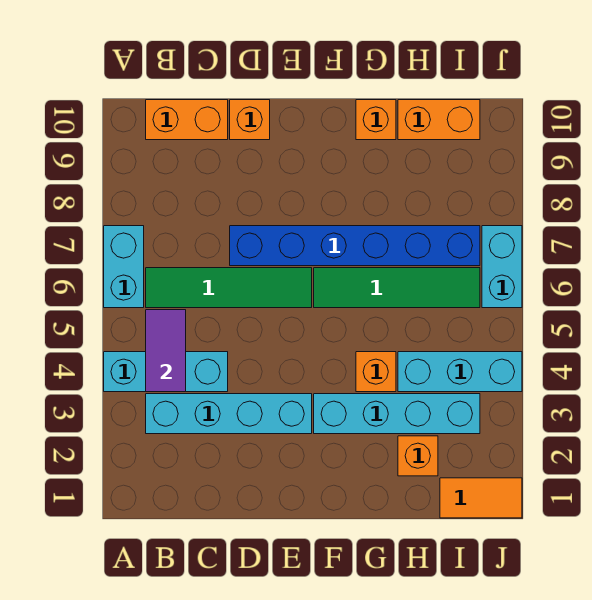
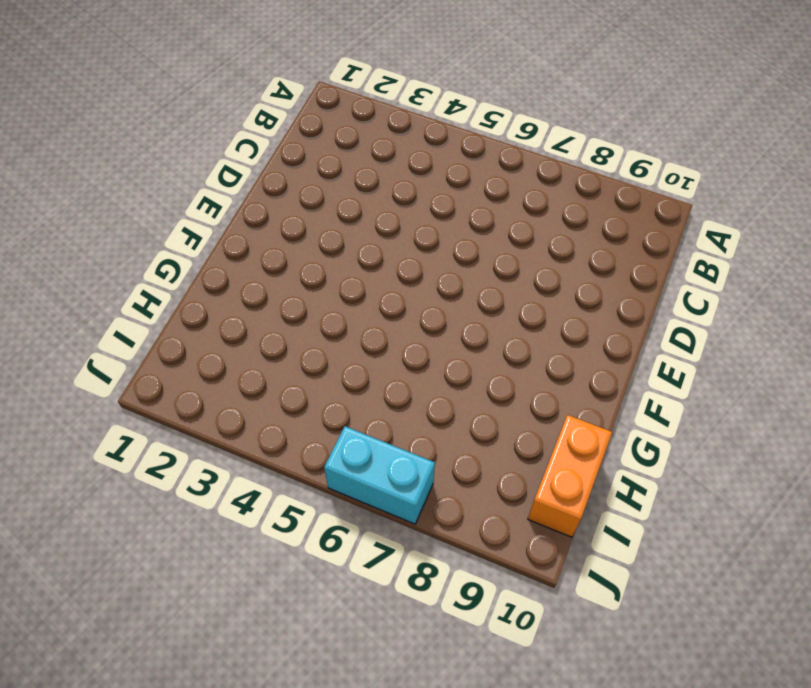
none -> cyan 1x3 brick [104,352,228,392]
none -> cyan 1x2 brick [104,226,144,308]
none -> cyan 1x4 brick [146,394,312,434]

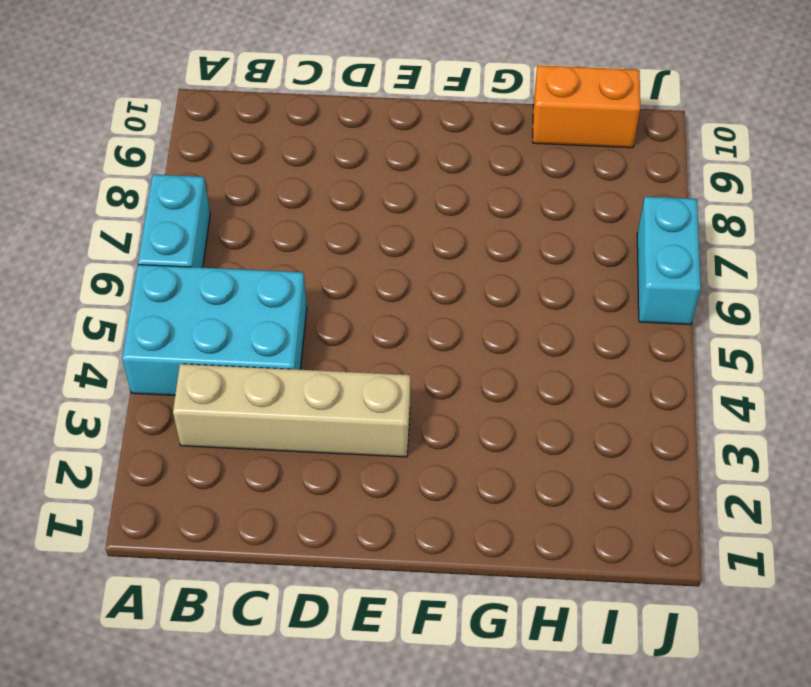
cyan 2x3 brick [122,265,307,395] -> cyan 1x3 brick [104,352,228,392]
tan 1x4 brick [173,364,410,457] -> cyan 1x4 brick [146,394,312,434]
none -> green 1x4 tile [146,268,312,308]
none -> orange 1x2 brick [146,100,228,140]
none -> blue 1x6 brick [230,226,480,266]

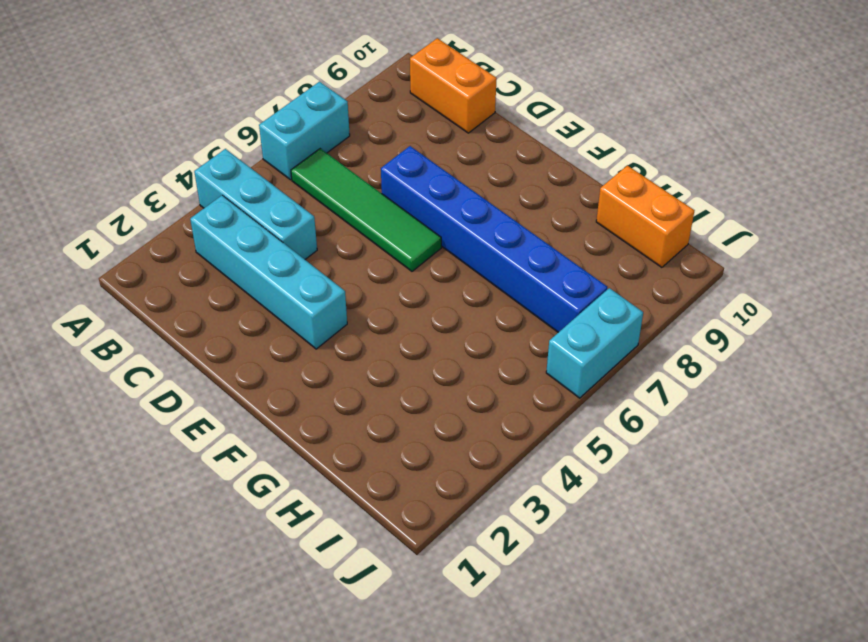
none -> orange 1x1 brick [230,100,270,140]
none -> cyan 1x4 brick [314,394,480,434]
none -> green 1x4 tile [314,268,480,308]

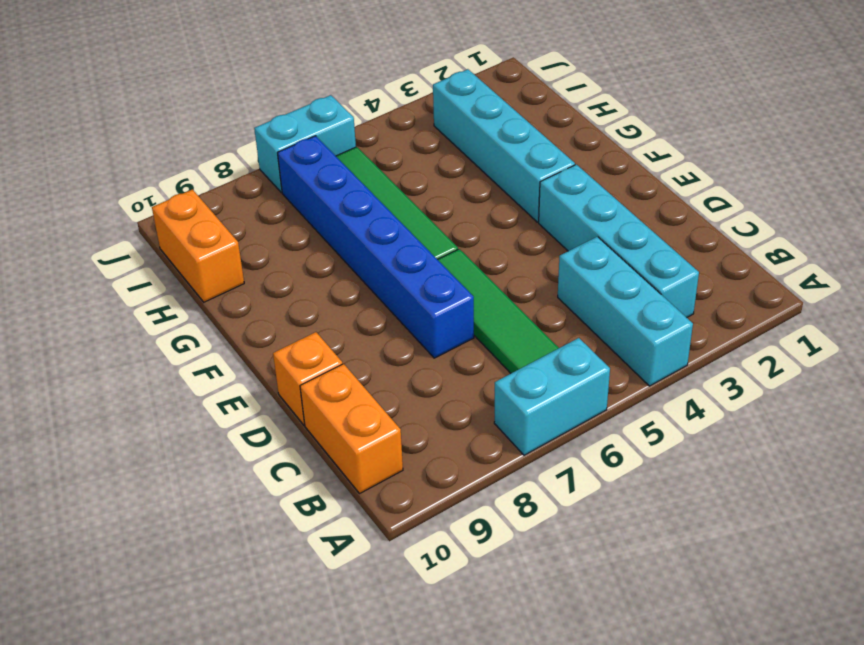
none -> orange 1x1 brick [356,352,396,392]
none -> orange 1x1 brick [356,100,396,140]
none -> orange 1x1 brick [398,436,438,476]

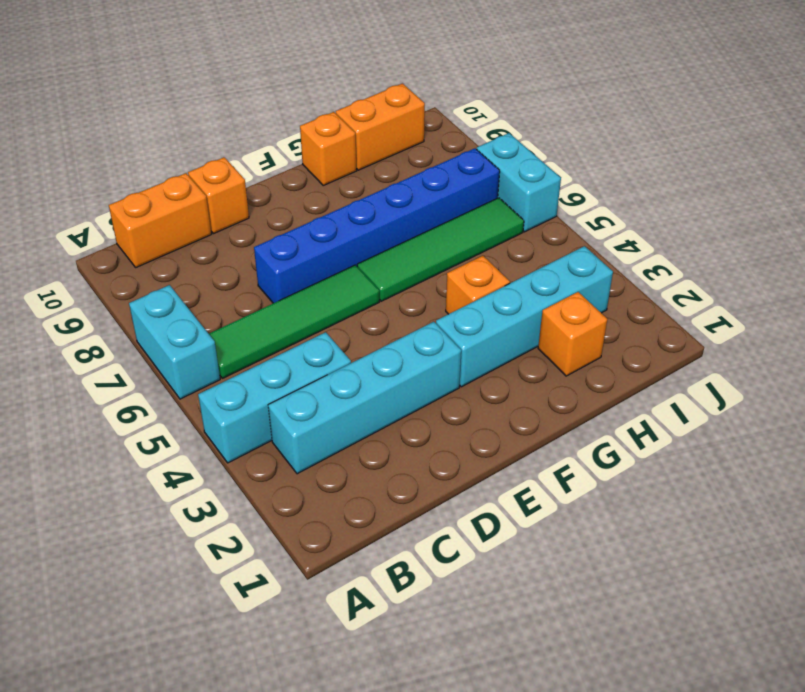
none -> cyan 1x3 brick [398,352,522,392]
none -> orange 1x2 tile [440,478,522,518]
none -> purple 1x2 tile [146,310,186,392]

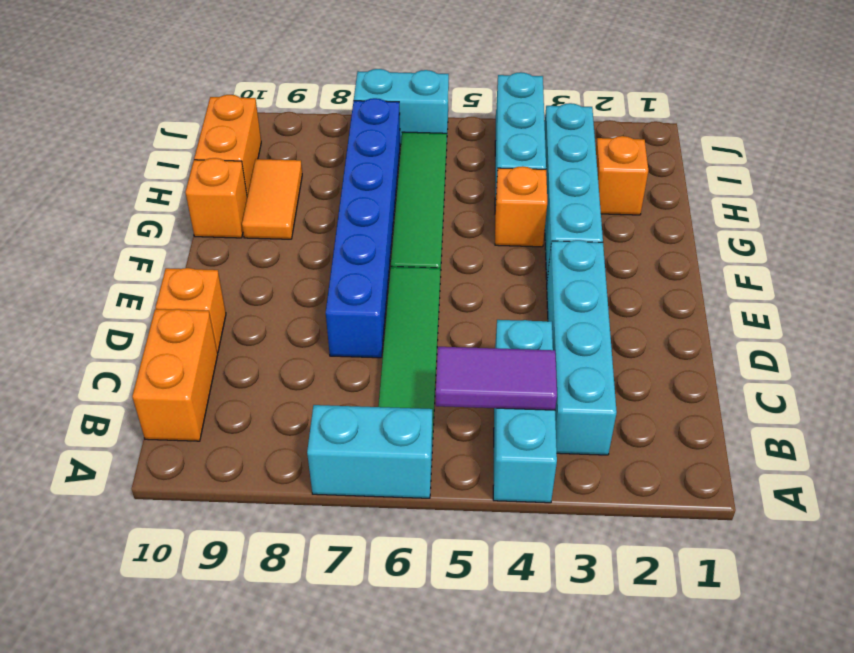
orange 1x2 tile [242,159,302,239] -> orange 1x2 tile moved to [440,478,522,518]

